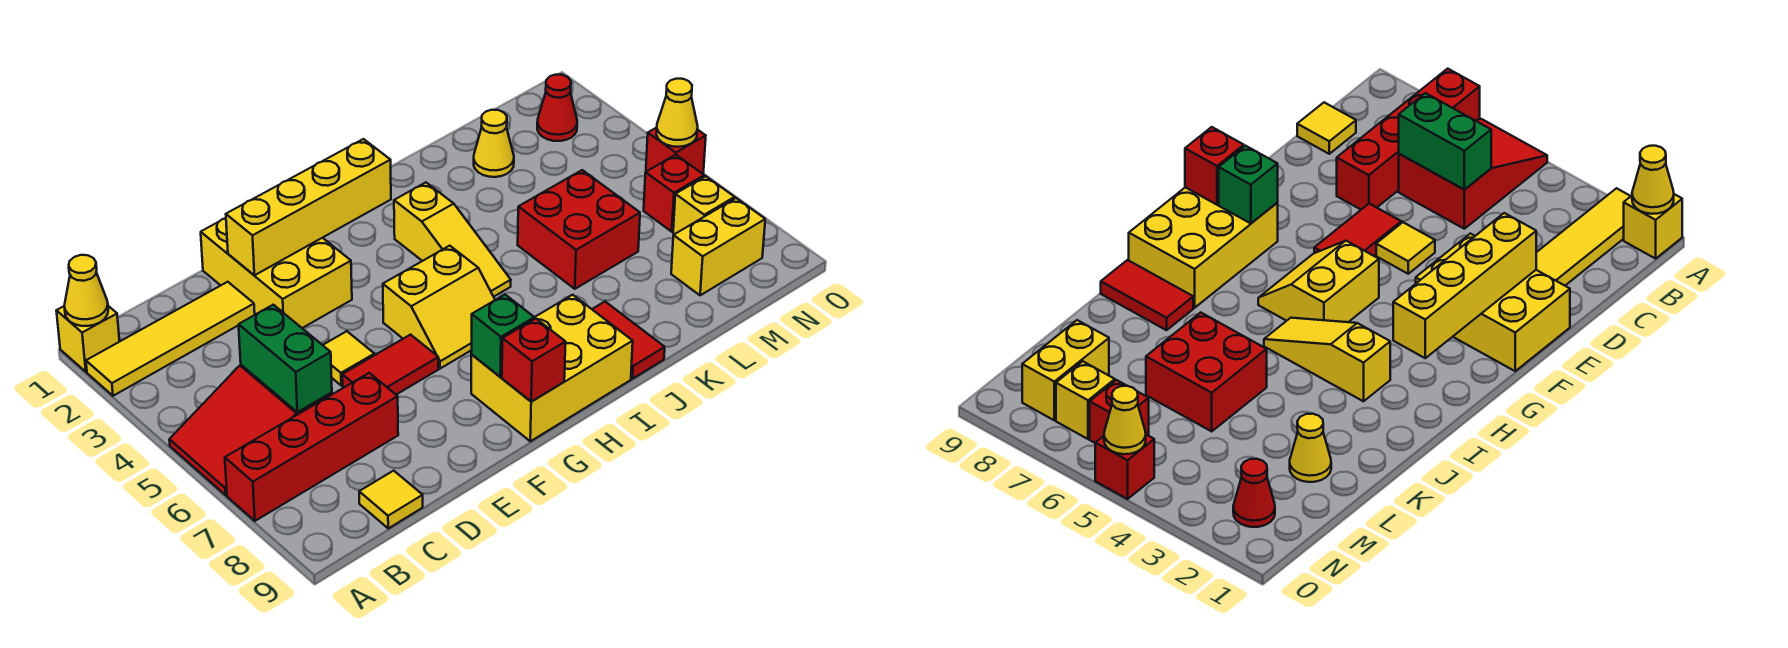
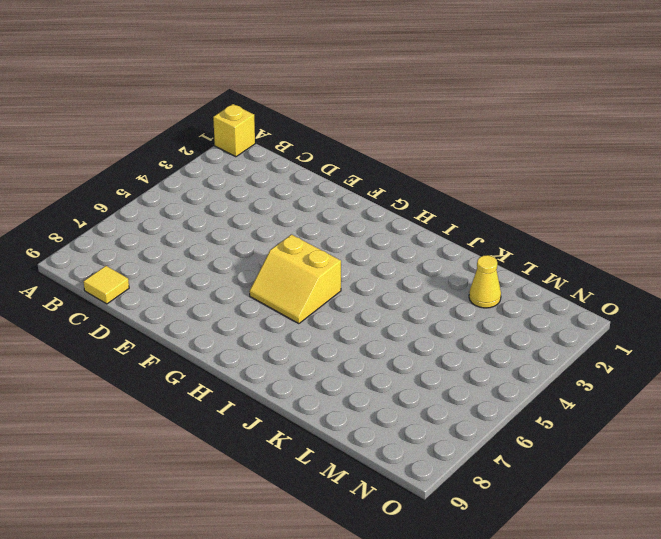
none -> yellow 1x4 tile [86,282,255,396]
none -> red 2x3 slope [169,365,332,495]
none -> red 1x4 brick [225,373,398,521]

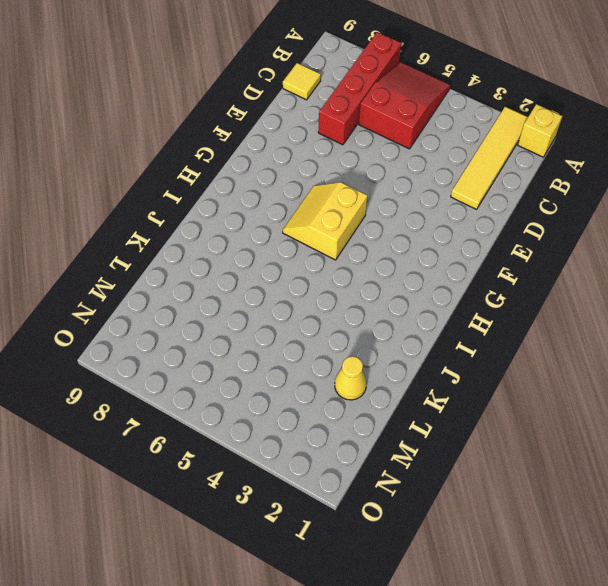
none -> yellow 2x3 brick [201,218,352,328]
none -> yellow 1x1 tile [323,331,374,385]
none -> red 1x2 tile [342,335,439,395]

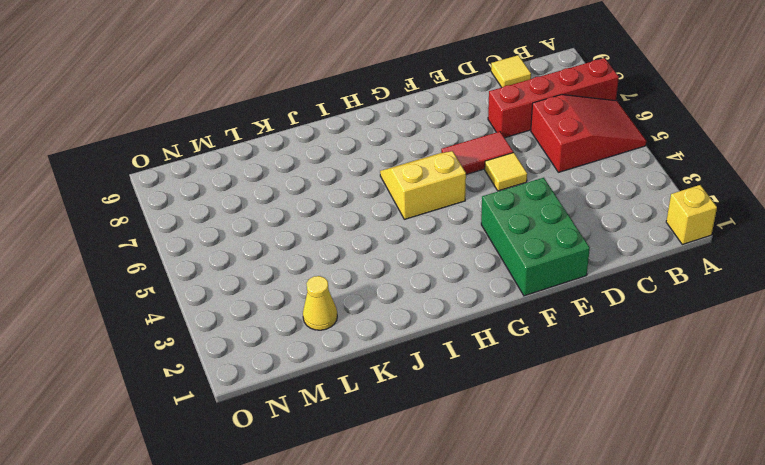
green 2x3 brick [481,178,590,296] -> yellow 2x3 brick [201,218,352,328]
none -> yellow 1x4 tile [86,282,255,396]
none -> yellow 2x3 brick [471,295,633,441]
none -> yellow 1x3 slope [394,182,511,297]

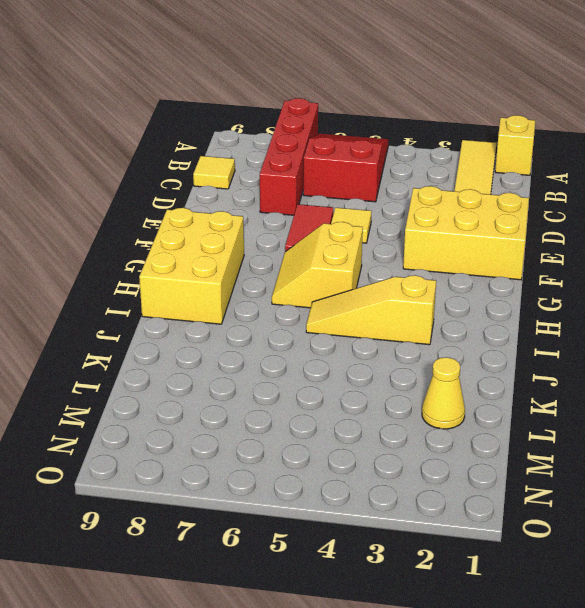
none -> red 1x2 tile [592,302,665,379]
none -> red 2x2 brick [518,170,640,289]
none -> yellow 1x2 brick [671,198,765,295]

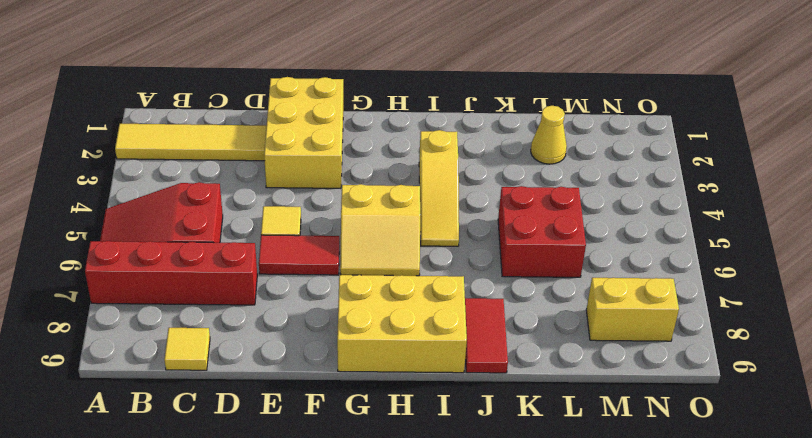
none -> yellow 1x1 brick [56,306,120,372]
none -> red 1x1 cone [537,75,577,141]
none -> red 1x1 brick [644,155,704,232]

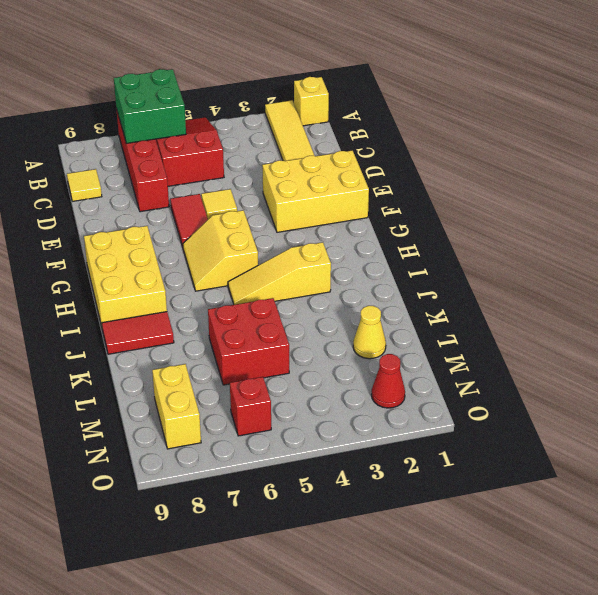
green 2x2 brick [114,69,186,144] -> none
none -> yellow 1x1 brick [673,176,735,234]
none -> red 1x1 brick [646,128,706,174]
none -> yellow 1x1 cone [64,255,108,326]

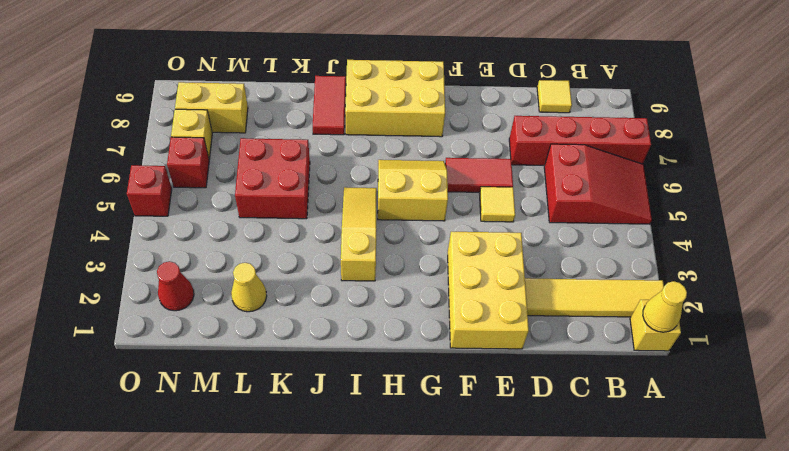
none -> green 1x2 brick [239,305,332,412]
none -> yellow 1x4 brick [226,139,391,275]
none -> green 1x1 brick [471,295,534,377]

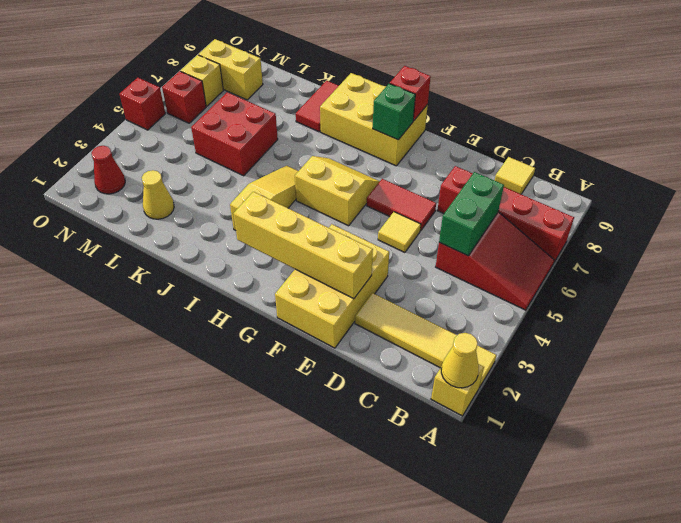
none -> yellow 1x1 cone [656,79,698,147]

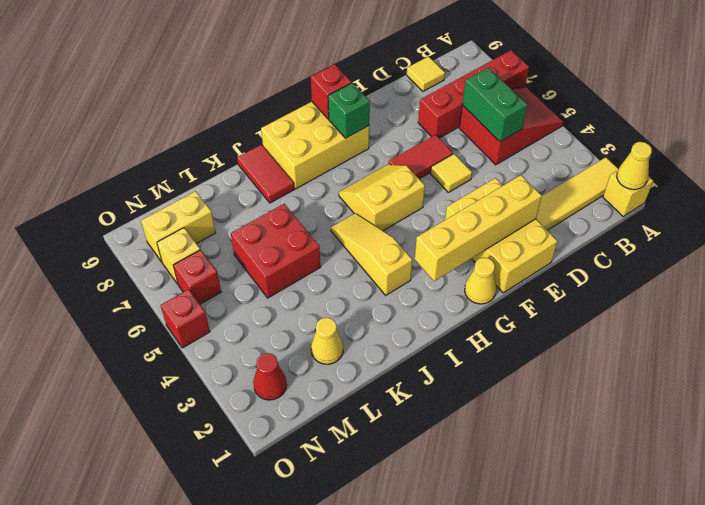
yellow 1x1 cone [465,257,496,304] -> yellow 1x1 cone moved to [656,79,698,147]

